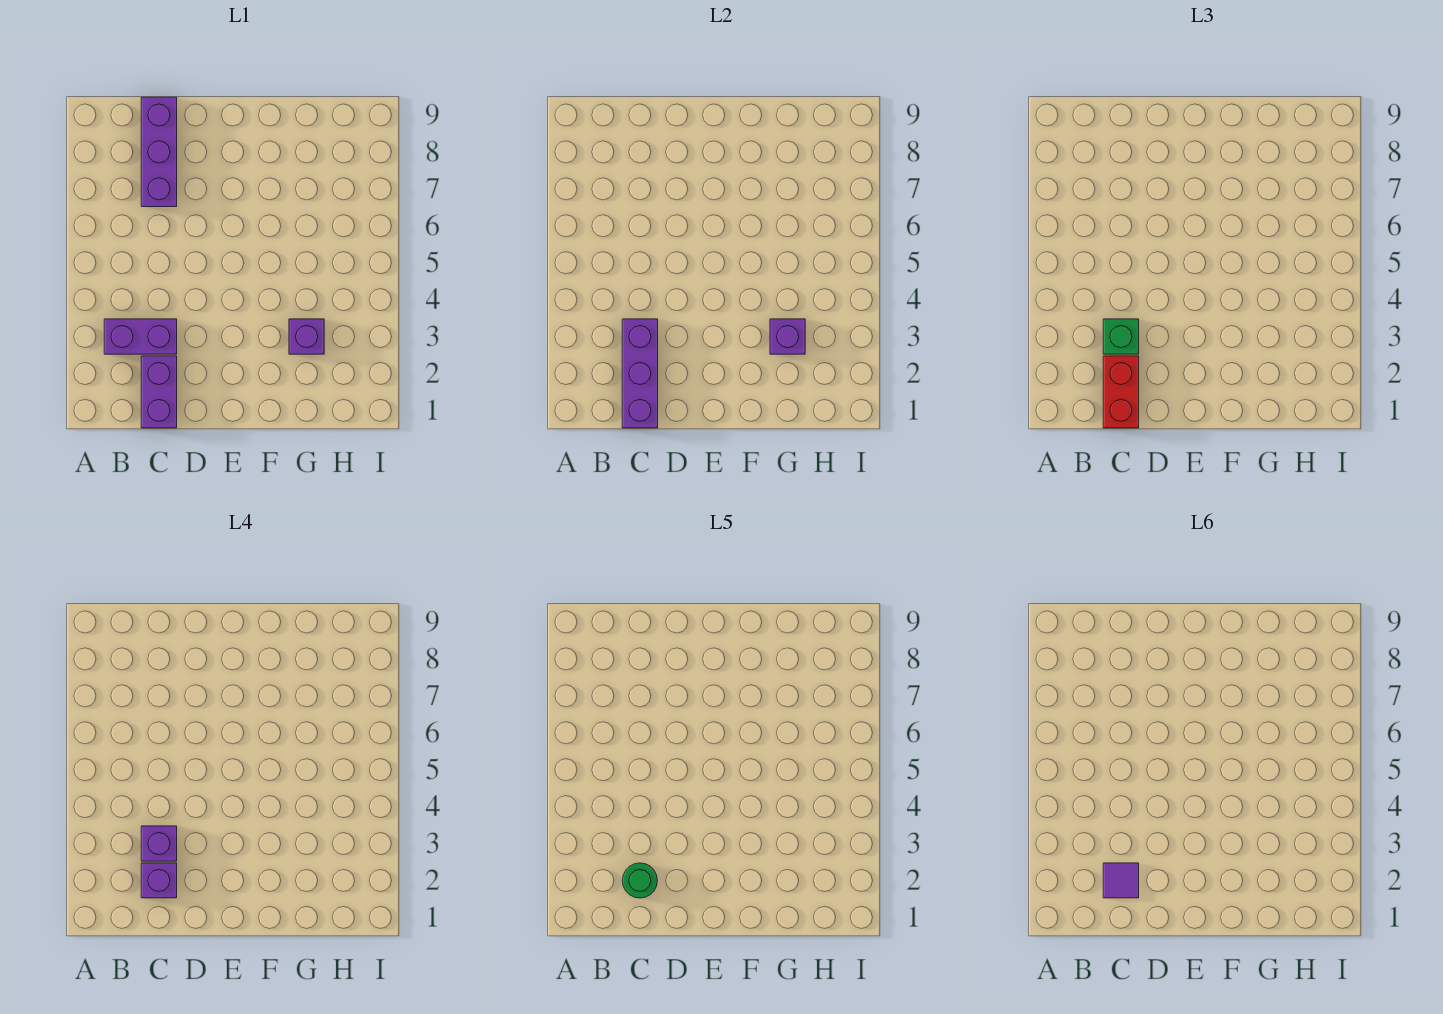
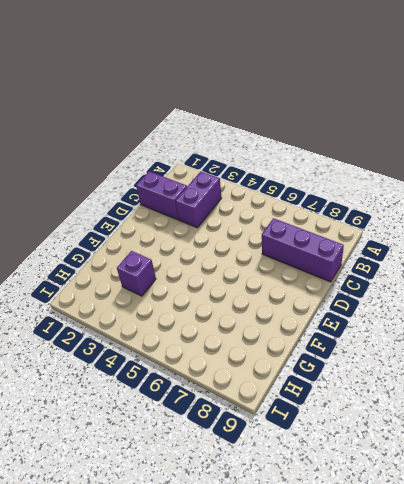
none -> purple 1x3 brick [622,319,658,428]
none -> purple 1x1 brick [770,319,805,354]
none -> red 1x2 brick [1103,356,1139,428]

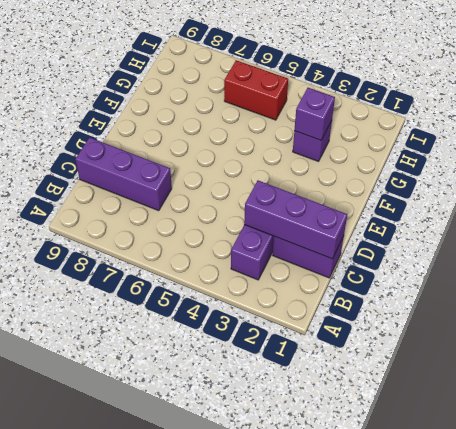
red 1x2 brick [224,60,288,120] -> red 1x2 brick moved to [1103,356,1139,428]
none -> green 1x1 brick [1103,319,1139,354]
none -> purple 1x1 brick [141,863,177,898]
none -> purple 1x1 brick [141,826,177,861]

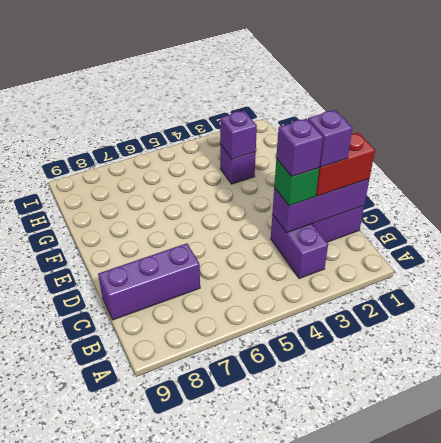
none -> green 1x1 round brick [622,863,657,898]
none -> purple 1x1 tile [1103,863,1139,898]

